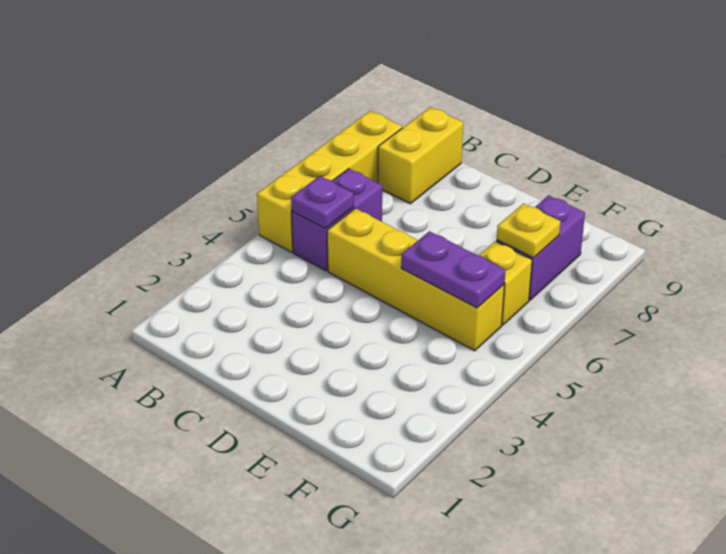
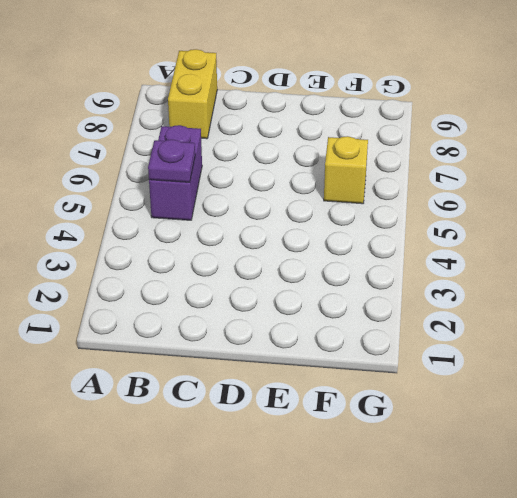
none -> yellow 1x4 brick [257,111,402,252]
none -> yellow 1x4 brick [327,208,504,351]

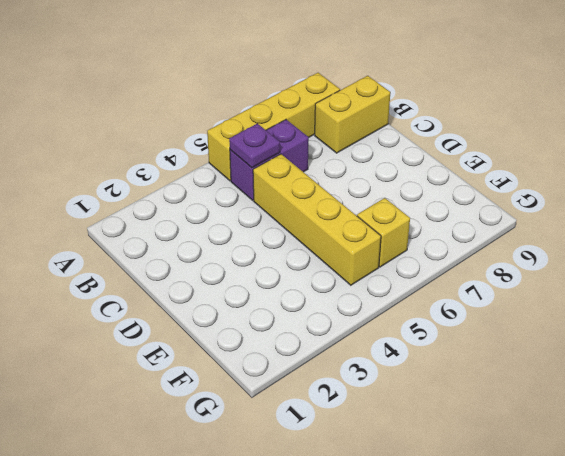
none -> purple 1x2 brick [496,195,585,300]
none -> purple 1x2 plate [401,231,506,308]

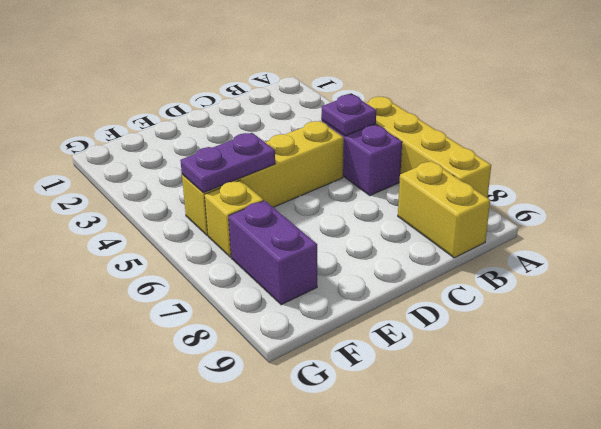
none -> yellow 1x1 plate [497,204,560,258]

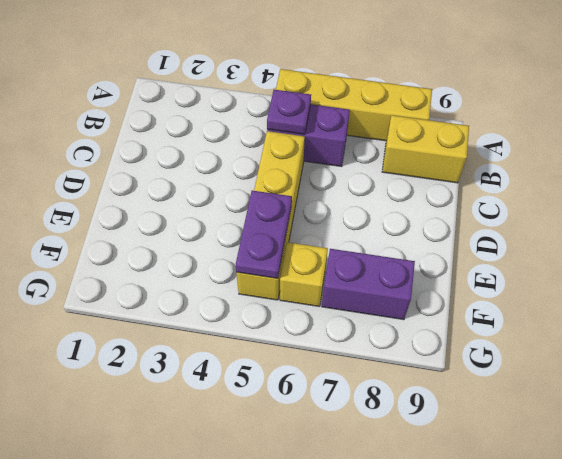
none -> yellow 1x1 plate [497,204,560,258]

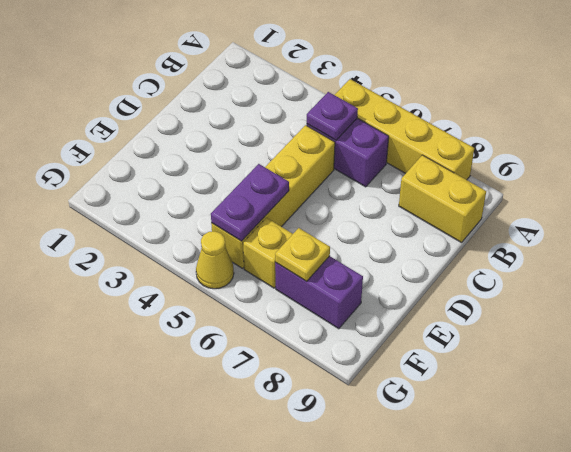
yellow 1x1 cone [196,231,234,289] -> none

